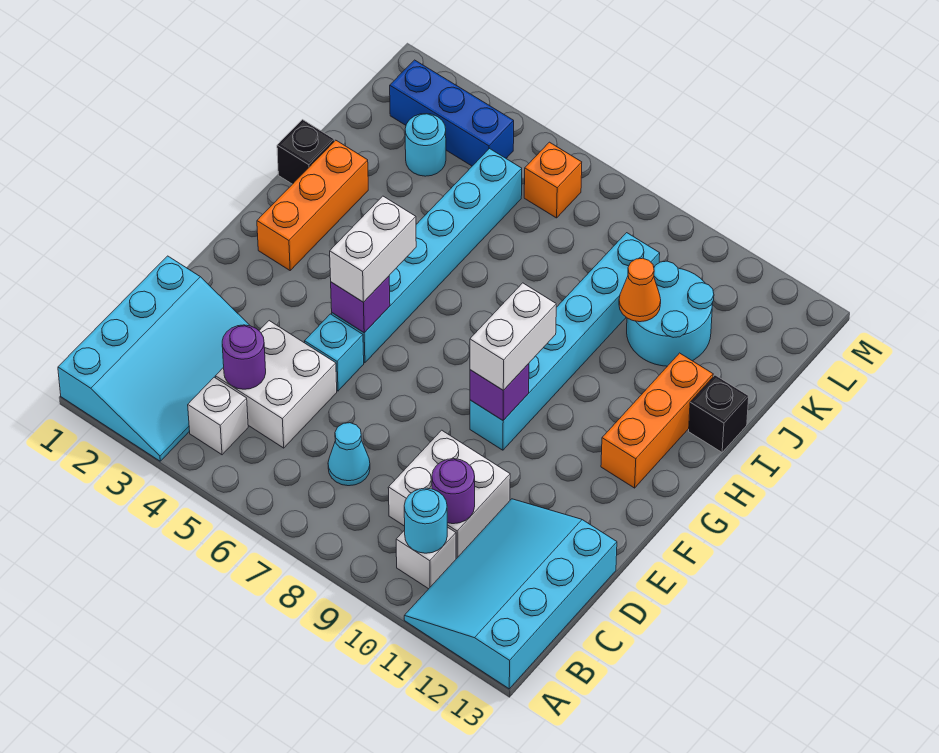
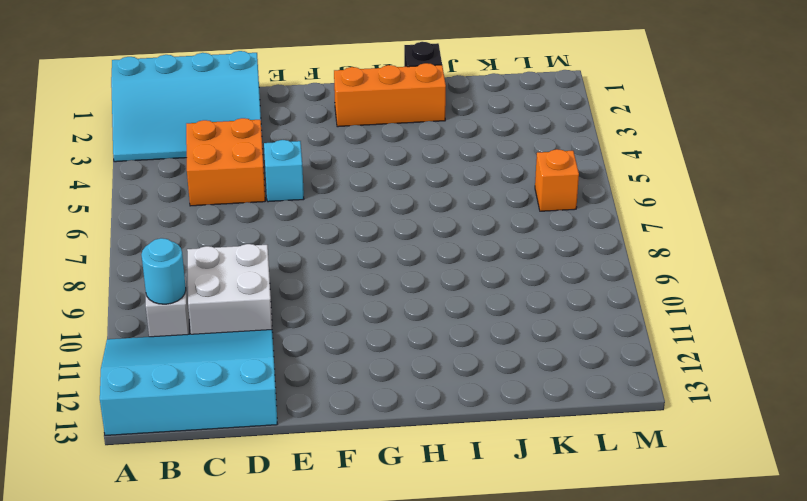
orange 2x2 brick [186,118,265,206] -> white 2x2 brick [215,321,337,448]
none -> white 1x1 brick [188,377,248,455]
none -> cyan 1x1 cone [328,423,370,486]
none -> cyan 1x6 brick [332,149,522,363]

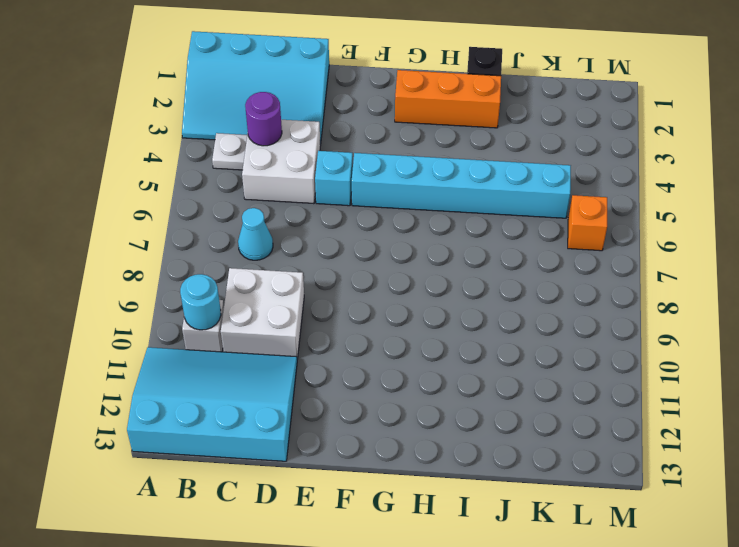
white 1x1 plate [212,133,247,170] -> white 1x1 brick [188,377,248,455]
none -> cyan 1x6 brick [470,233,660,450]
none -> orange 1x3 brick [601,353,713,488]
none -> black 1x1 brick [689,375,749,452]

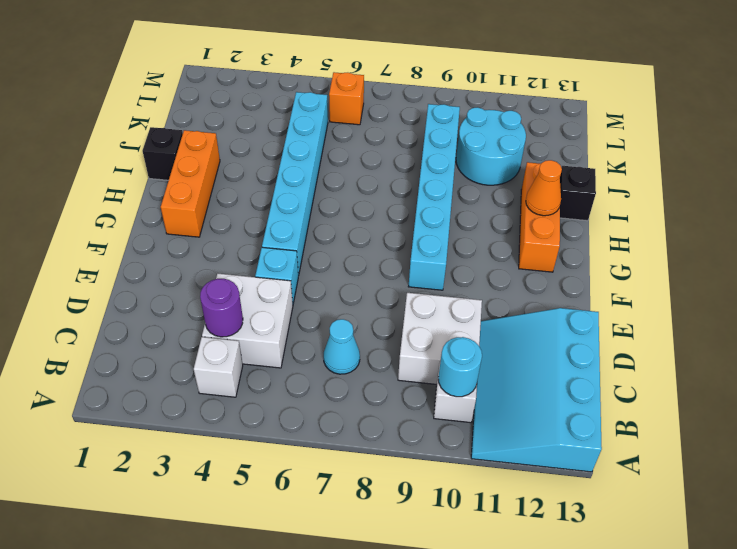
orange 1x1 cone [526,160,562,216] -> orange 1x1 cone moved to [619,258,661,322]
none -> cyan 3x4 slope [58,256,250,461]
none -> cyan 1x1 round brick [405,114,446,176]
none -> blue 1x3 brick [390,60,514,166]

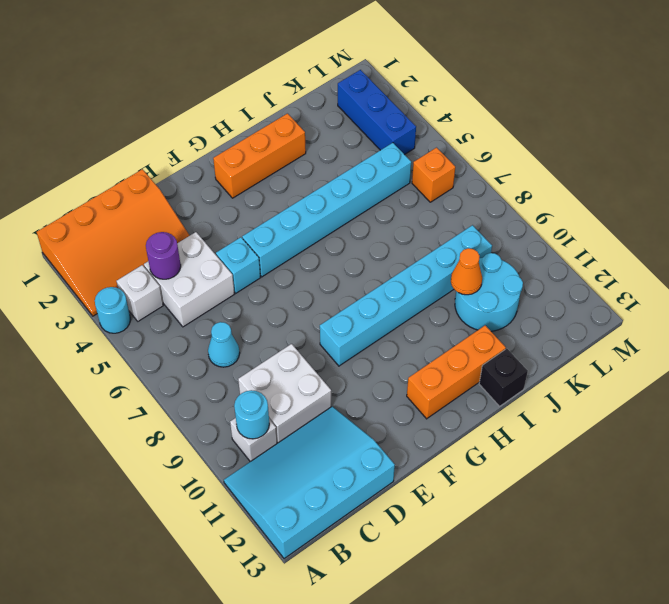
orange 3x4 slope [37,169,190,316] -> cyan 3x4 slope [58,256,250,461]
cyan 1x1 round brick [95,287,131,333] -> cyan 1x1 round brick moved to [405,114,446,176]
none -> black 1x1 brick [277,120,334,184]
none -> purple 1x1 round brick [432,459,475,524]
none -> purple 1x1 brick [331,276,390,333]

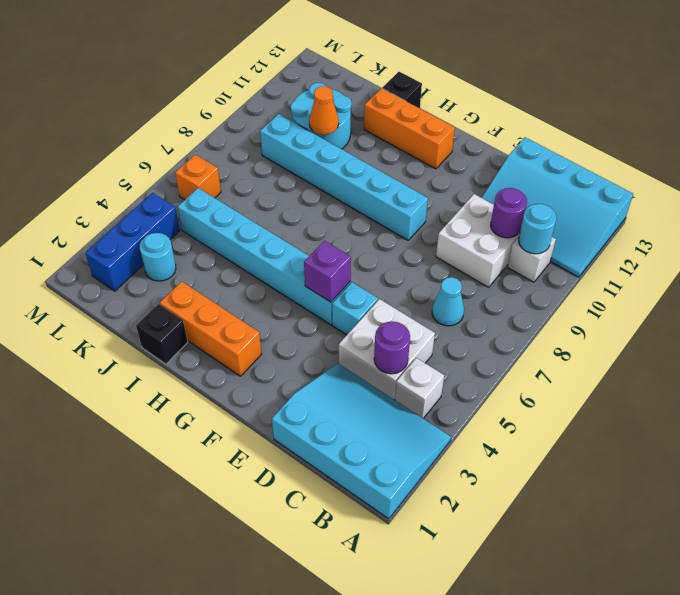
none -> purple 1x1 brick [470,364,529,420]
none -> white 1x2 brick [330,196,416,302]
none -> white 1x2 brick [470,283,556,390]

